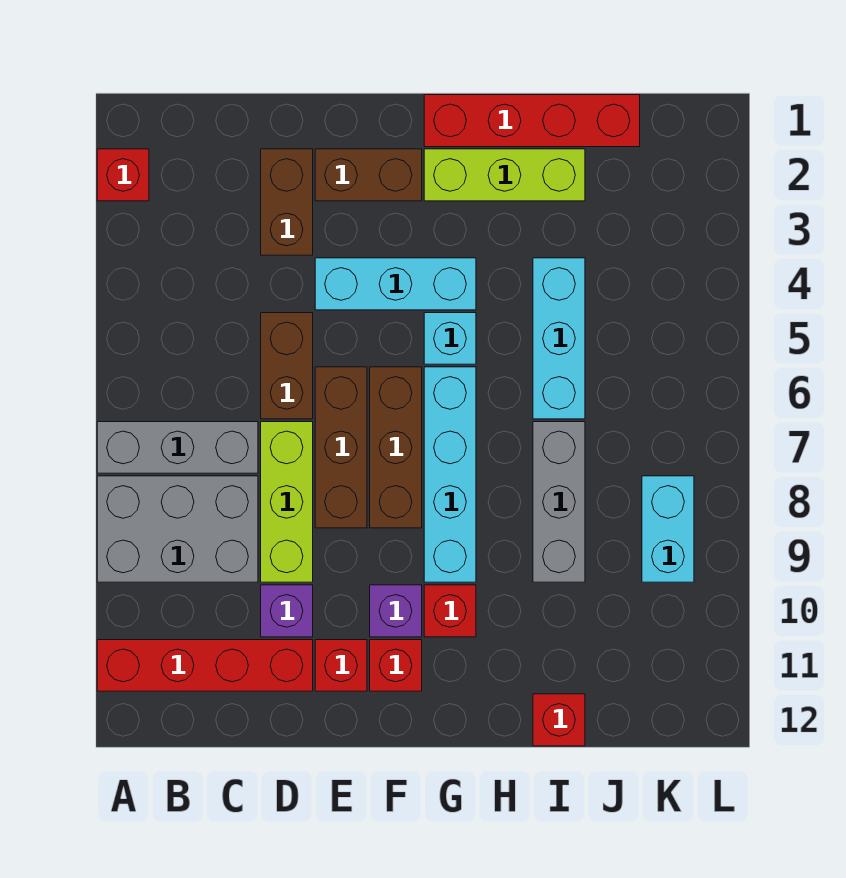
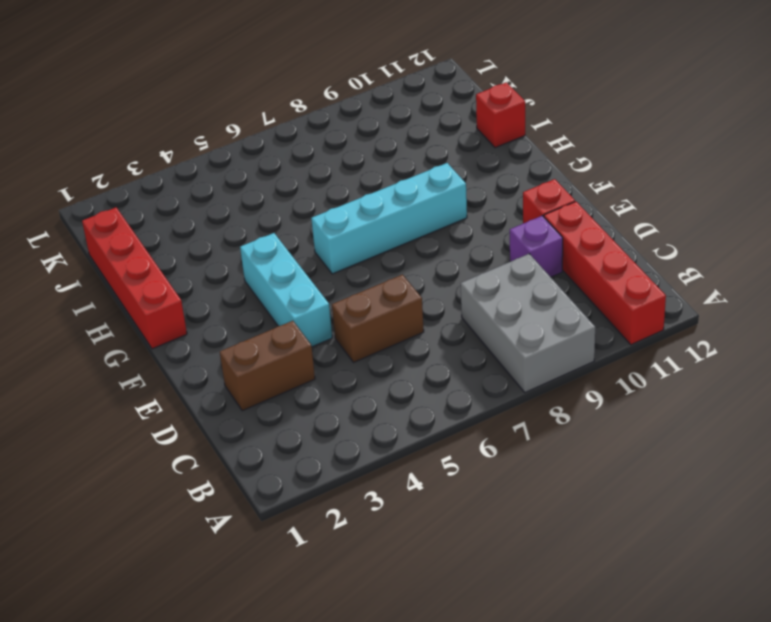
none -> red 1x1 brick [97,149,149,201]
none -> grey 1x3 brick [97,422,258,473]
none -> lime 1x3 brick [261,422,313,582]

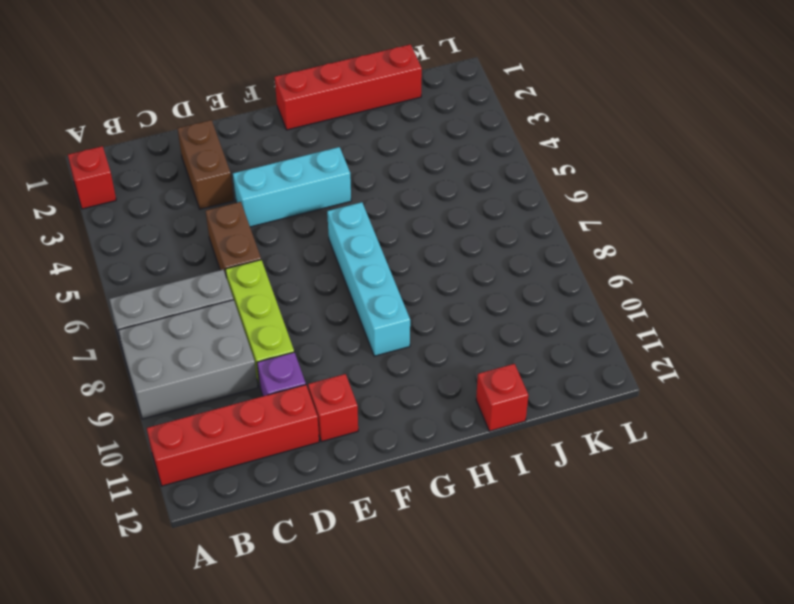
none -> brown 1x2 brick [315,149,422,201]
none -> brown 1x3 brick [315,367,367,528]
none -> brown 1x3 brick [370,367,422,528]

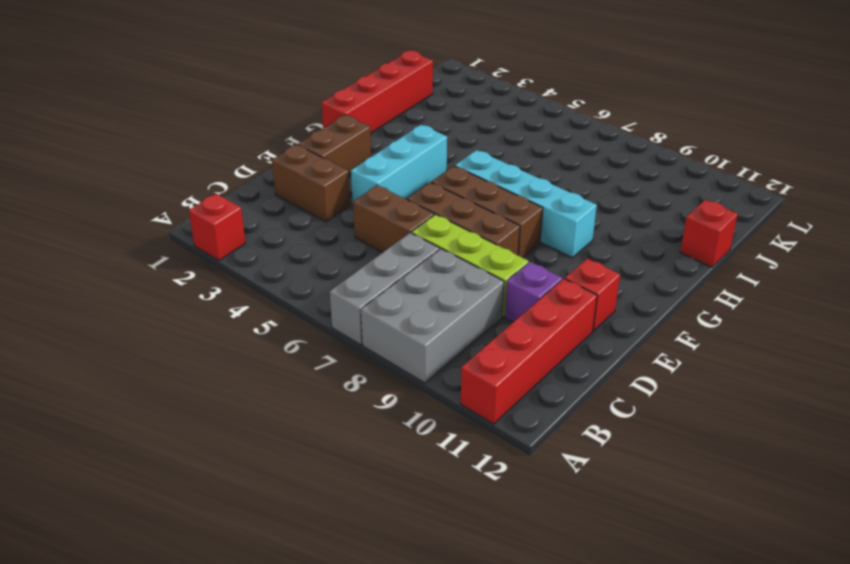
none -> purple 1x1 brick [370,585,422,637]
none -> red 1x1 brick [370,640,422,691]
none -> lime 1x3 brick [424,149,585,201]

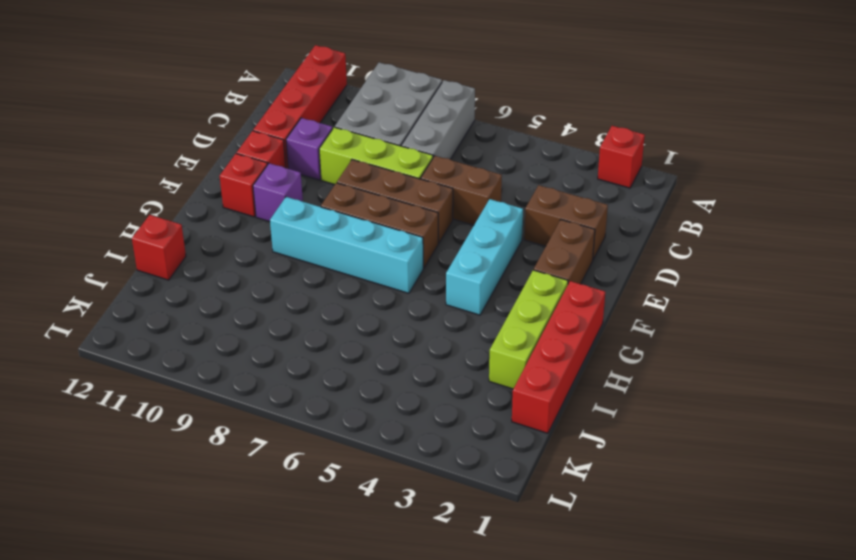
none -> cyan 1x1 brick [424,313,476,364]
none -> red 1x1 brick [424,585,476,637]
none -> cyan 1x3 brick [533,258,585,419]

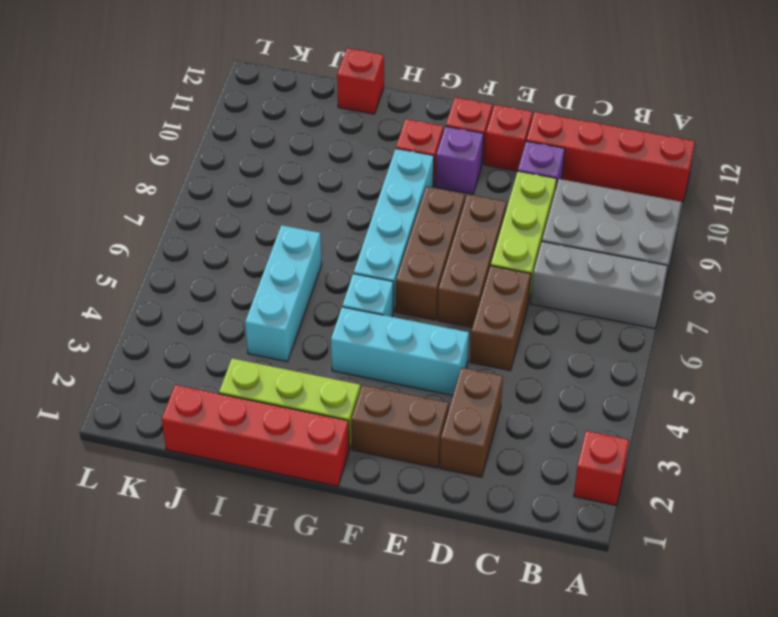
none -> grey 1x3 brick [533,422,585,582]
none -> cyan 1x2 brick [642,476,694,582]

